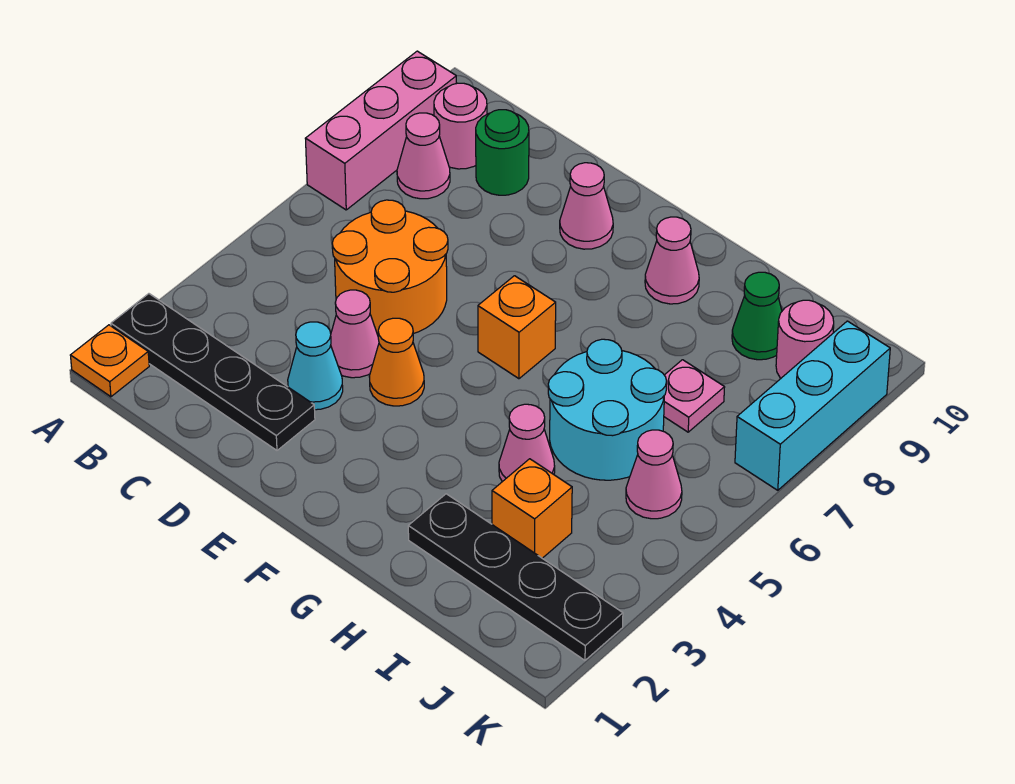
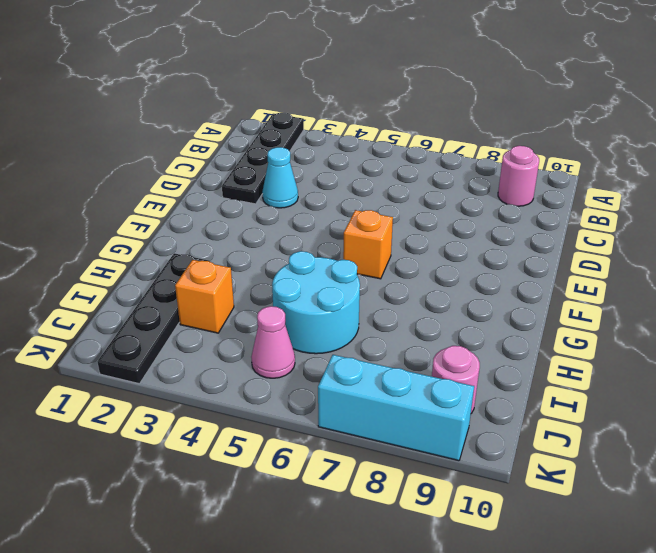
none -> orange 1x1 plate [70,325,149,397]
none -> pink 1x3 brick [305,51,457,210]
none -> pink 1x1 cone [397,113,450,199]

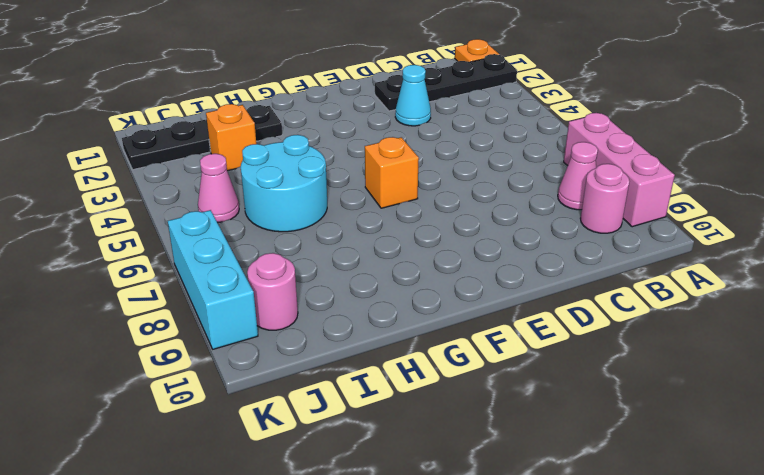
none -> orange 2x2 round brick [332,200,448,335]
none -> green 1x1 round brick [476,110,529,195]
none -> pink 1x1 cone [331,290,379,378]

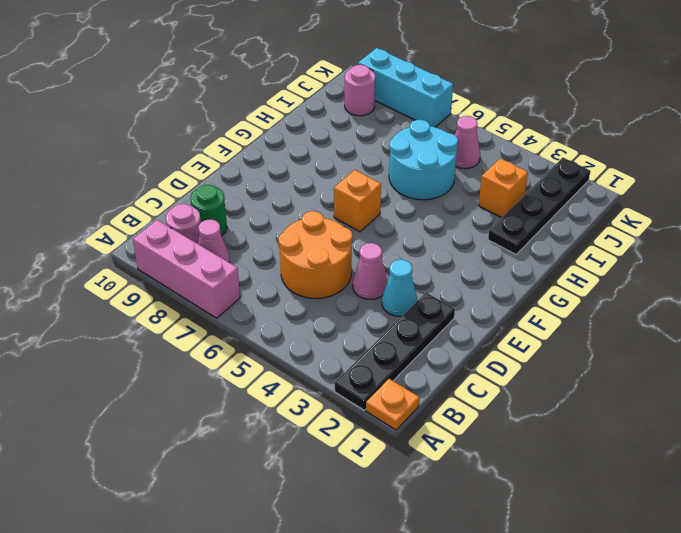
none -> orange 1x1 cone [369,318,424,406]
none -> pink 1x1 cone [560,163,613,249]
none -> pink 1x1 cone [645,217,699,304]

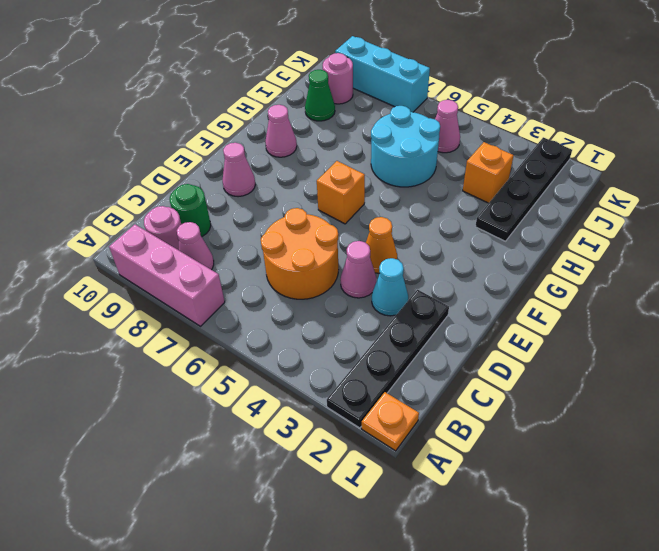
none -> pink 1x1 cone [499,404,555,482]
none -> pink 1x1 plate [664,360,725,432]

